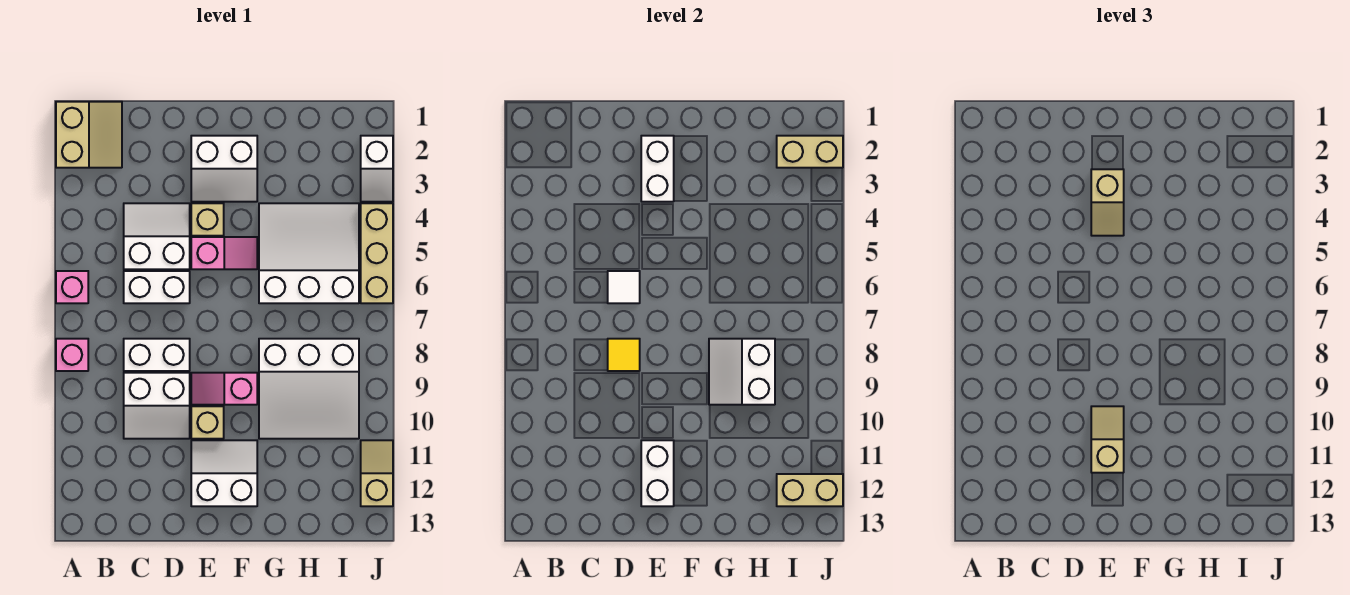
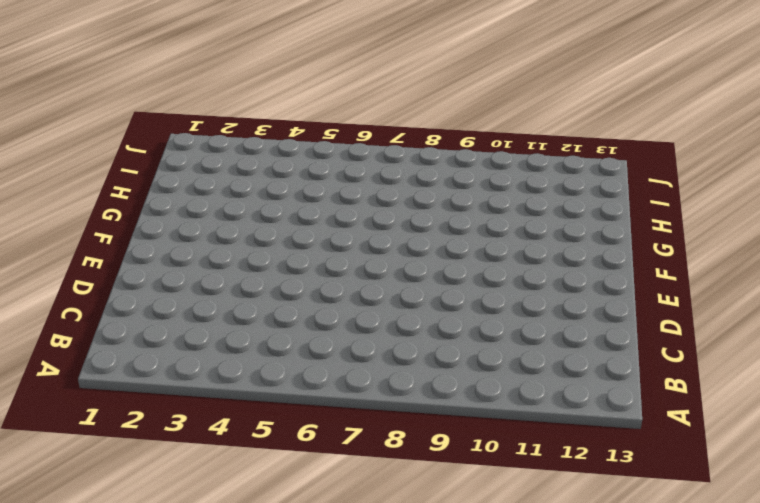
none -> tan 2x2 slope [56,102,122,168]
none -> pink 1x1 brick [56,271,88,303]
none -> pink 1x1 brick [56,339,88,371]

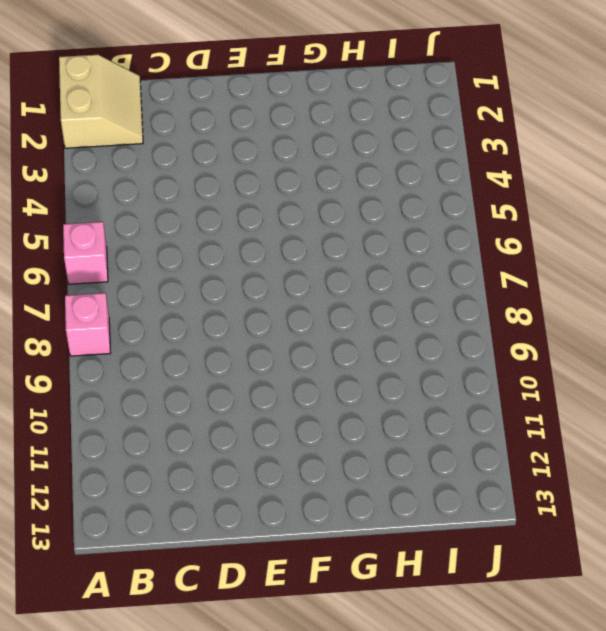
none -> white 2x2 slope [124,203,190,269]
none -> white 1x2 brick [124,271,190,303]
none -> white 1x2 brick [124,339,190,371]

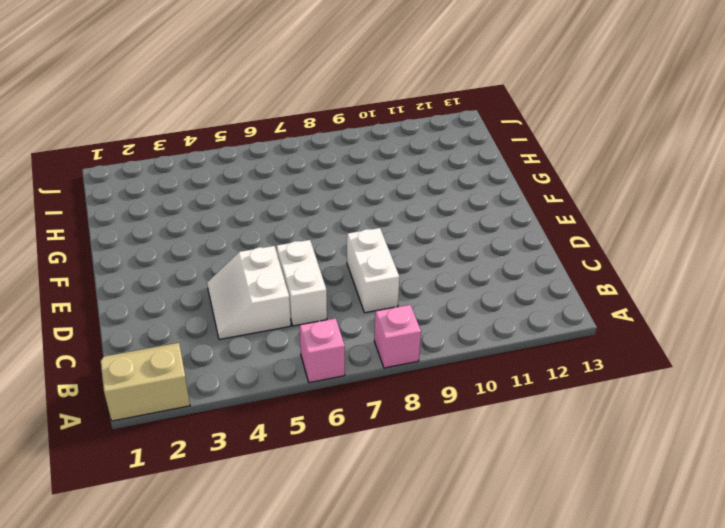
none -> white 2x2 slope [124,373,190,439]
none -> white 2x2 slope [191,136,257,202]
none -> tan 1x1 brick [191,203,224,236]

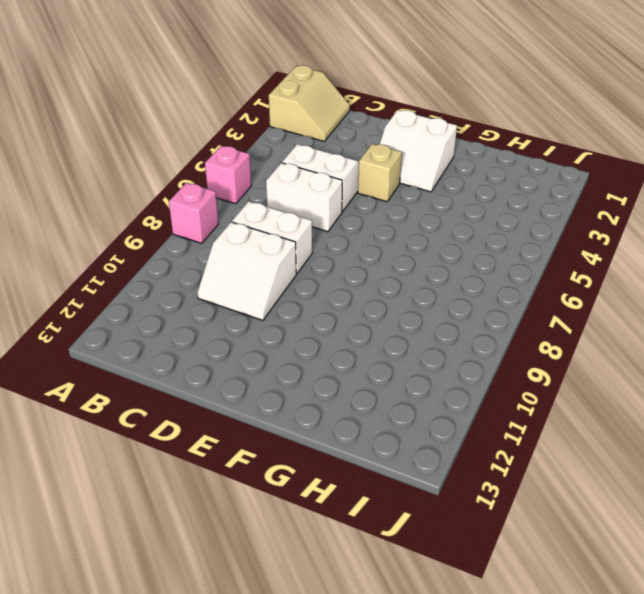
none -> pink 1x2 slope [191,237,257,269]
none -> pink 1x2 slope [191,373,257,405]
none -> tan 1x1 brick [191,406,224,439]

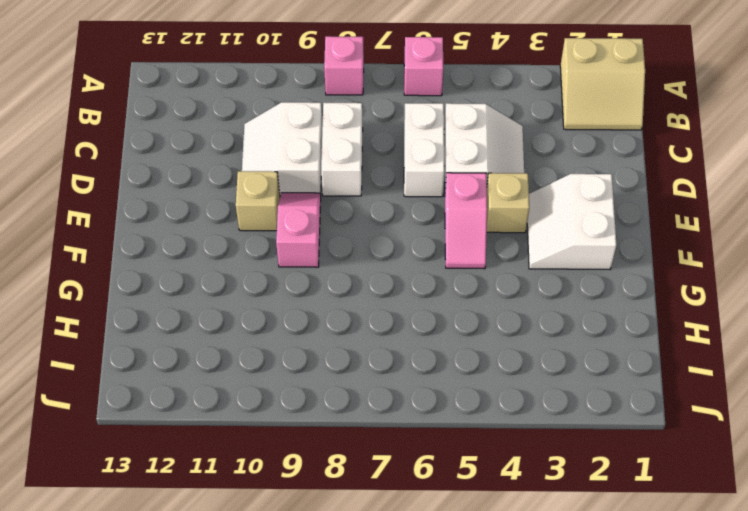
none -> white 2x2 slope [191,440,257,506]
none -> white 3x3 slope [259,203,359,303]
none -> white 3x3 slope [259,339,359,439]

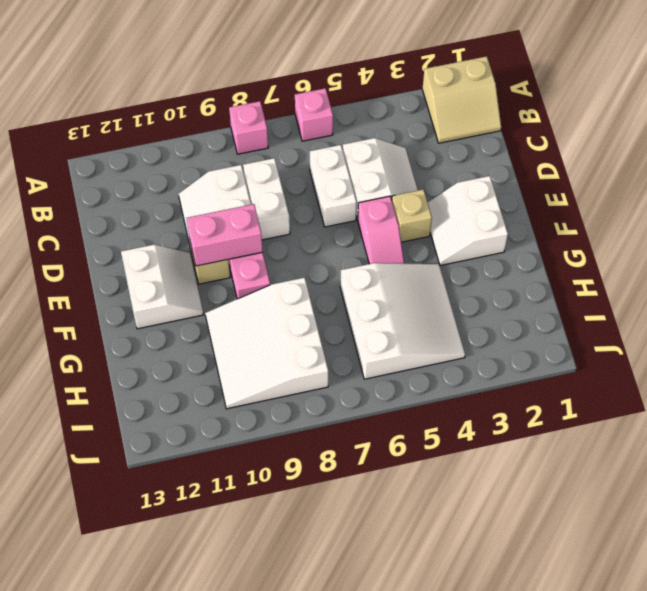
pink 1x2 brick [187,204,263,266] -> none
none -> white 1x2 slope [361,136,393,202]
none -> tan 1x3 brick [361,203,393,303]
none -> tan 1x2 slope [361,440,393,506]

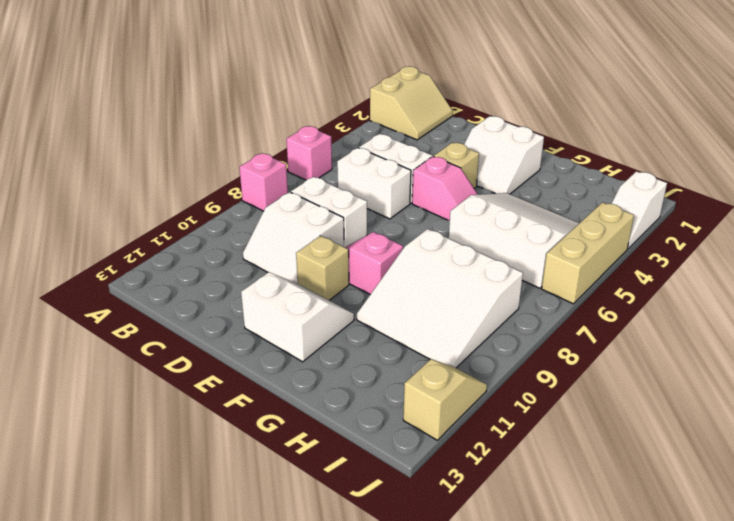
none -> white 1x1 tile [608,271,640,303]
none -> yellow 1x1 tile [608,339,640,371]
none -> white 1x2 brick [641,136,674,202]

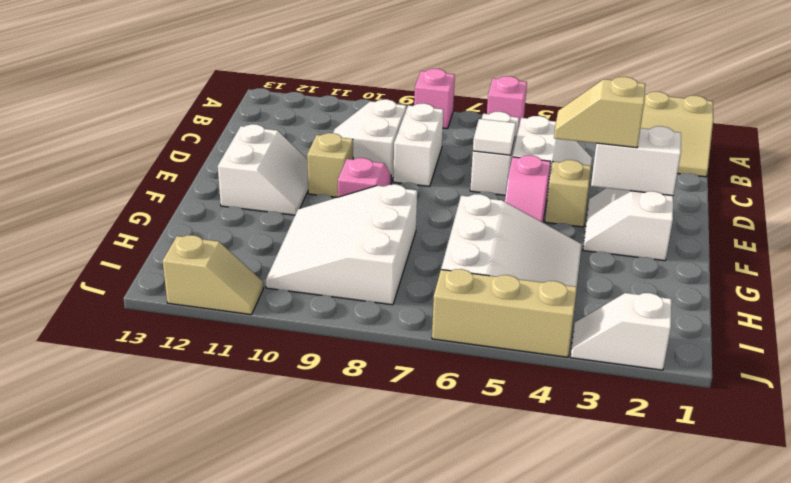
none -> yellow 1x1 tile [608,339,640,371]
none -> white 1x2 brick [641,440,674,506]
none -> white 2x2 slope [709,339,775,405]

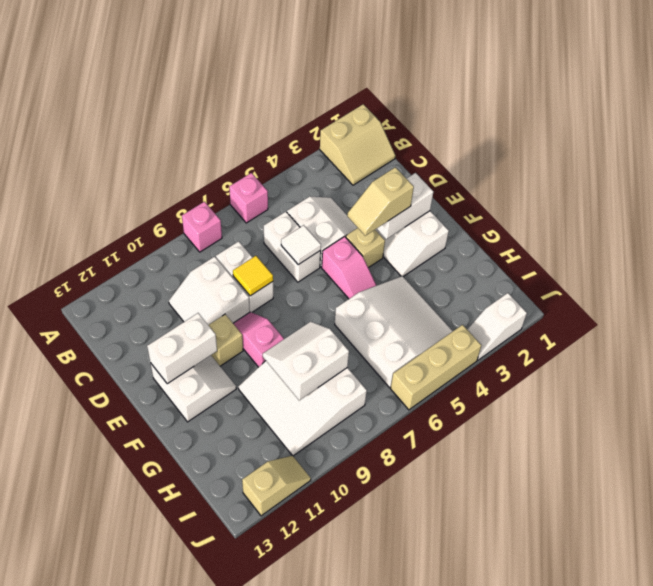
none -> tan 1x2 brick [777,136,843,168]
none -> tan 1x2 brick [777,474,843,506]
none -> tan 1x2 slope [1091,406,1124,473]

